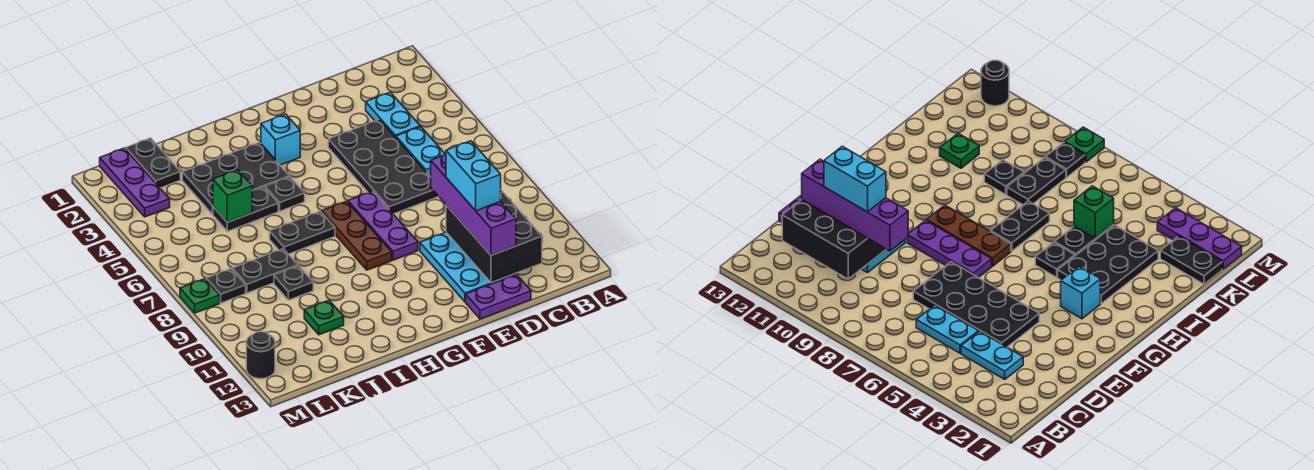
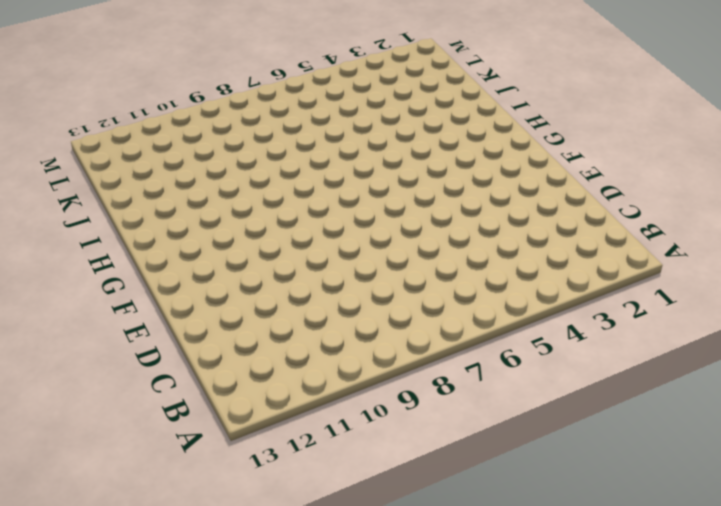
none -> cyan 1x2 plate [366,92,420,137]
none -> cyan 1x2 plate [396,127,445,177]
none -> black 2x4 plate [328,120,439,214]

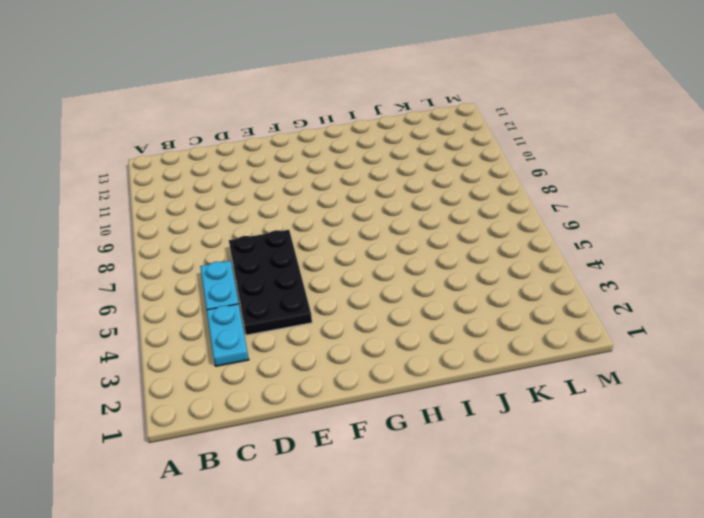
none -> cyan 2x3 plate [420,232,516,302]
none -> purple 1x2 plate [466,275,531,319]
none -> purple 1x3 plate [348,191,418,260]

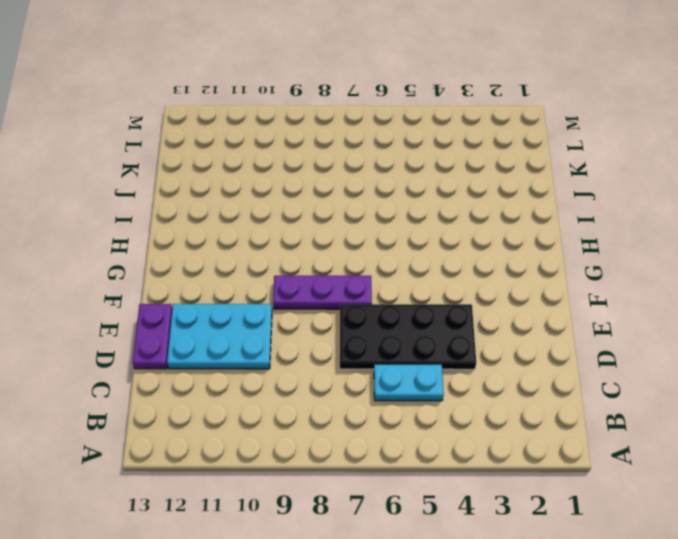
none -> cyan 1x2 plate [366,92,420,137]
none -> cyan 1x1 brick [261,114,300,165]
none -> brown 1x3 plate [322,201,392,270]

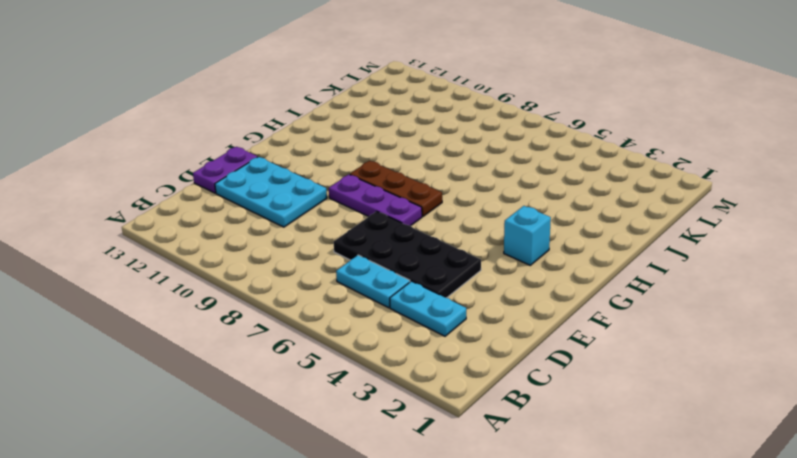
none -> black 2x3 plate [182,142,289,214]
none -> black 1x1 plate [265,177,305,211]
none -> black 1x2 plate [270,211,335,254]

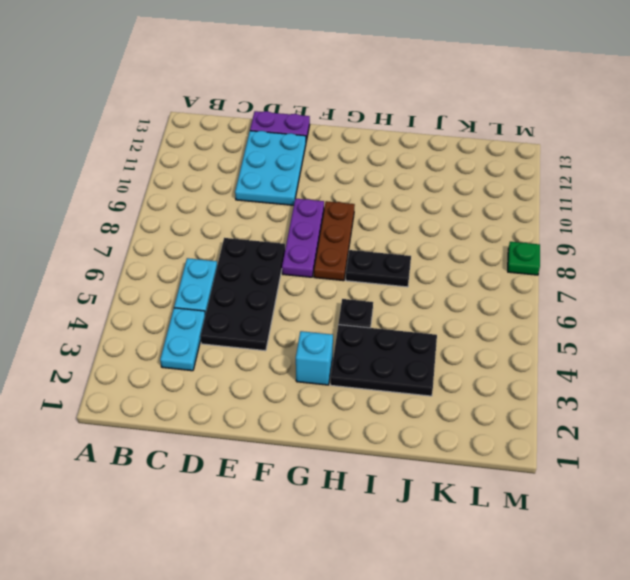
none -> black 1x2 plate [213,187,278,231]
none -> black 1x2 plate [232,249,298,293]
none -> black 1x1 plate [274,266,313,300]

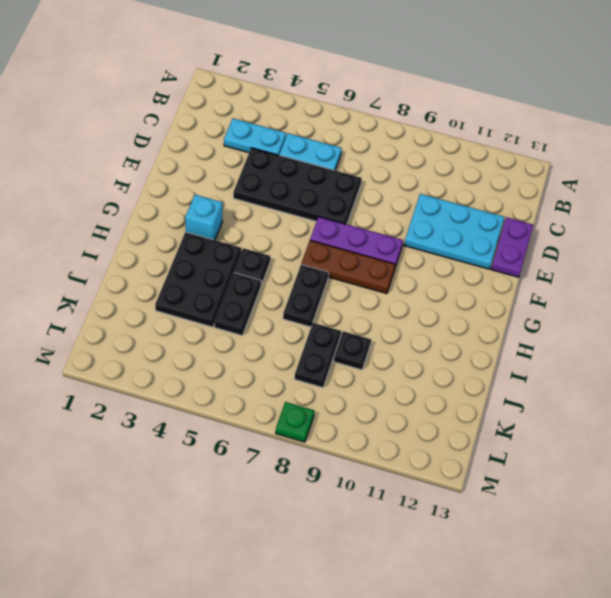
none -> green 1x1 plate [304,300,344,335]
none -> black 1x2 plate [126,138,180,188]
none -> purple 1x3 plate [100,148,170,217]

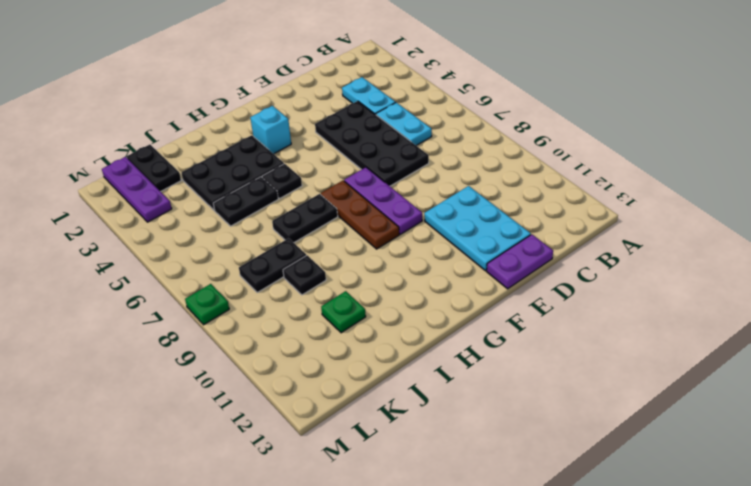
none -> black 1x1 plate [206,269,246,303]
none -> black 1x1 round brick [246,331,275,379]
none -> black 2x3 brick [446,190,542,283]

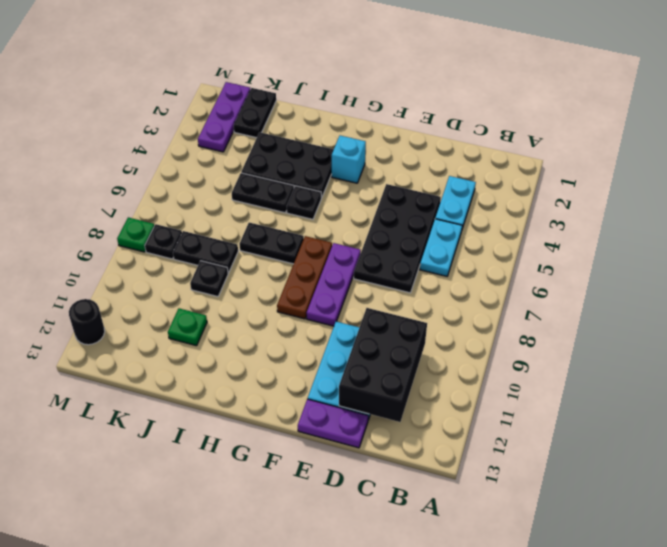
none -> green 1x1 brick [213,170,252,222]
none -> purple 1x4 brick [431,154,516,255]
none -> cyan 1x2 brick [446,141,501,211]

